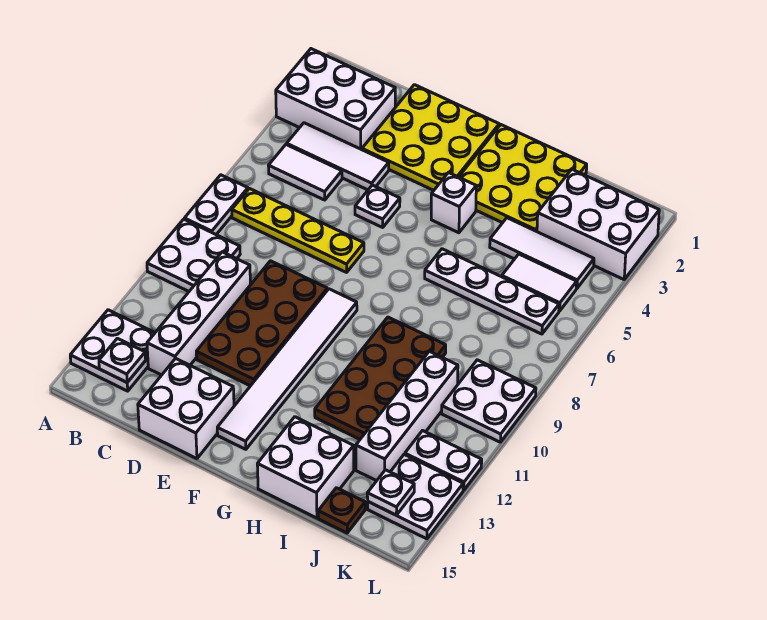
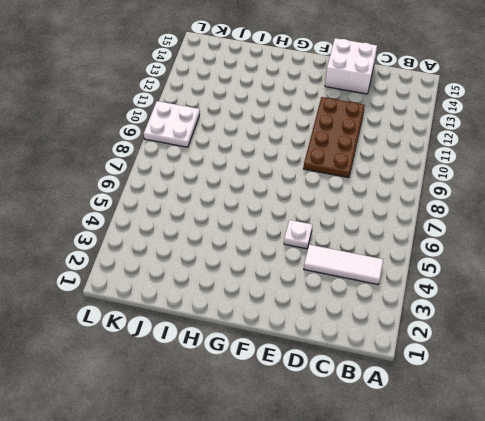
none -> white 2x3 brick [276,49,395,150]
none -> white 1x2 plate [184,175,248,234]
none -> white 2x2 plate [147,219,240,291]

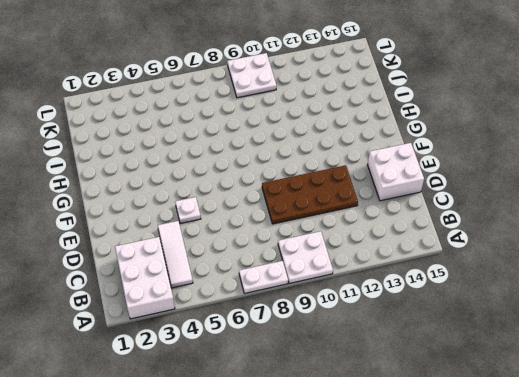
none -> white 2x2 plate [70,310,155,391]
none -> white 1x2 tile [268,145,342,200]
none -> yellow 1x4 plate [232,189,364,272]

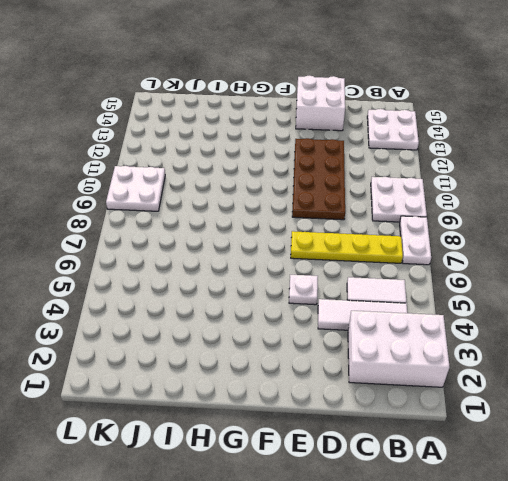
none -> white 1x4 brick [147,252,250,375]
none -> yellow 3x3 plate [362,85,499,190]
none -> white 1x6 tile [217,289,357,449]

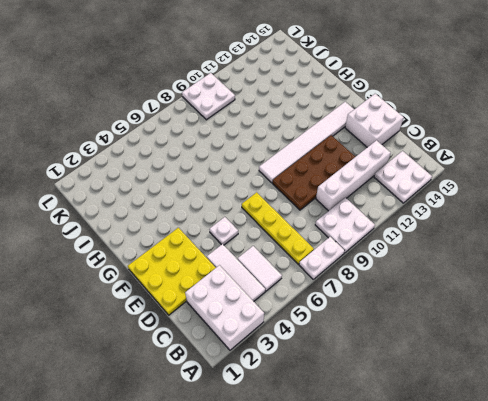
none -> yellow 3x3 plate [459,125,587,232]
none -> white 1x1 brick [431,172,476,233]
none -> white 1x4 plate [425,249,559,334]

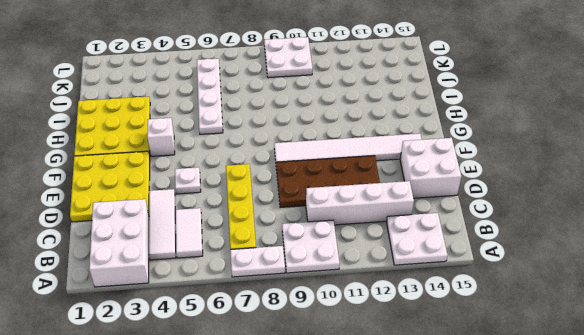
none -> brown 2x4 plate [315,317,446,439]
none -> white 2x2 brick [257,417,354,518]
none -> white 1x3 tile [490,218,594,288]

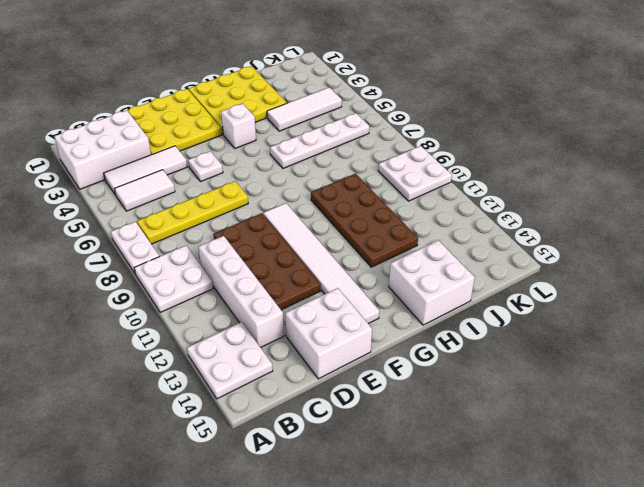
none -> white 2x3 brick [537,169,659,279]
none -> white 1x2 tile [502,254,577,311]
none -> white 1x4 brick [356,351,458,481]

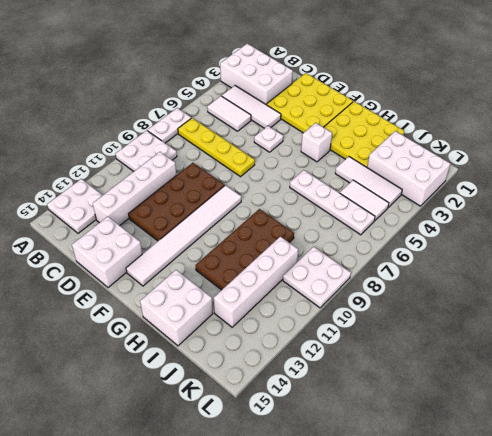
none -> brown 1x1 plate [318,488,365,533]
none -> white 1x2 plate [405,431,482,490]
none -> white 2x2 plate [368,455,463,539]

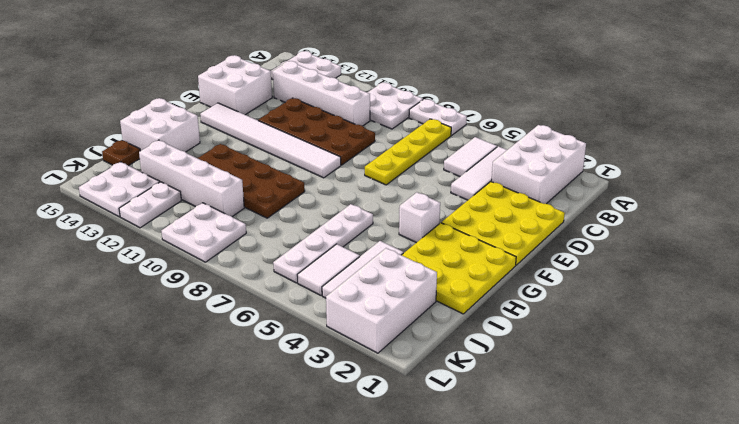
none -> white 1x1 plate [355,185,400,227]
none -> white 1x1 plate [99,338,146,382]
none -> white 1x1 plate [367,470,414,515]

